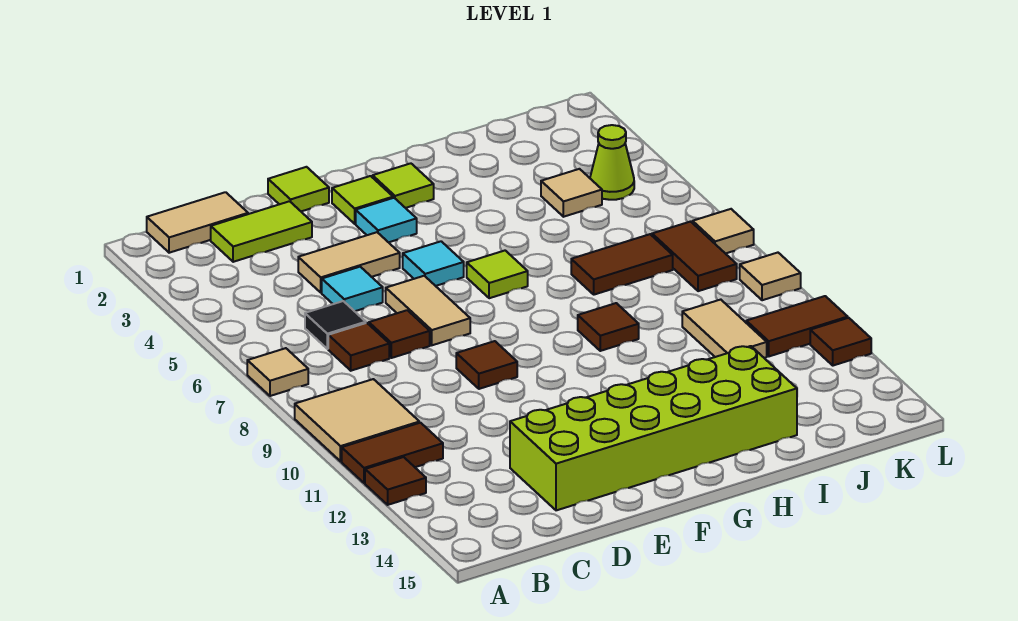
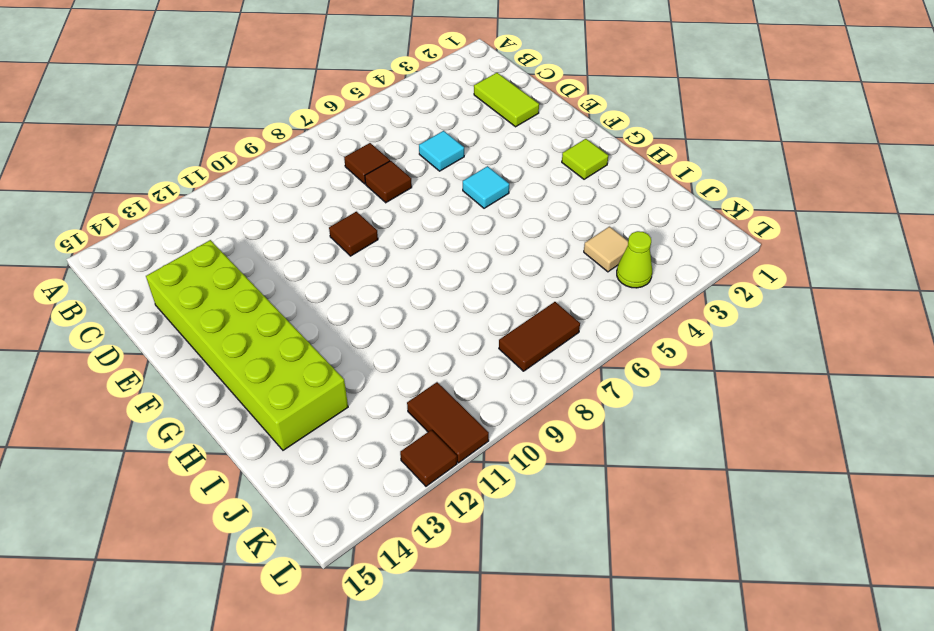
none -> tan 1x1 tile [247,348,308,396]
none -> tan 2x2 tile [295,379,419,461]
none -> brown 1x2 tile [342,423,443,483]
none -> brown 1x1 tile [365,457,426,505]

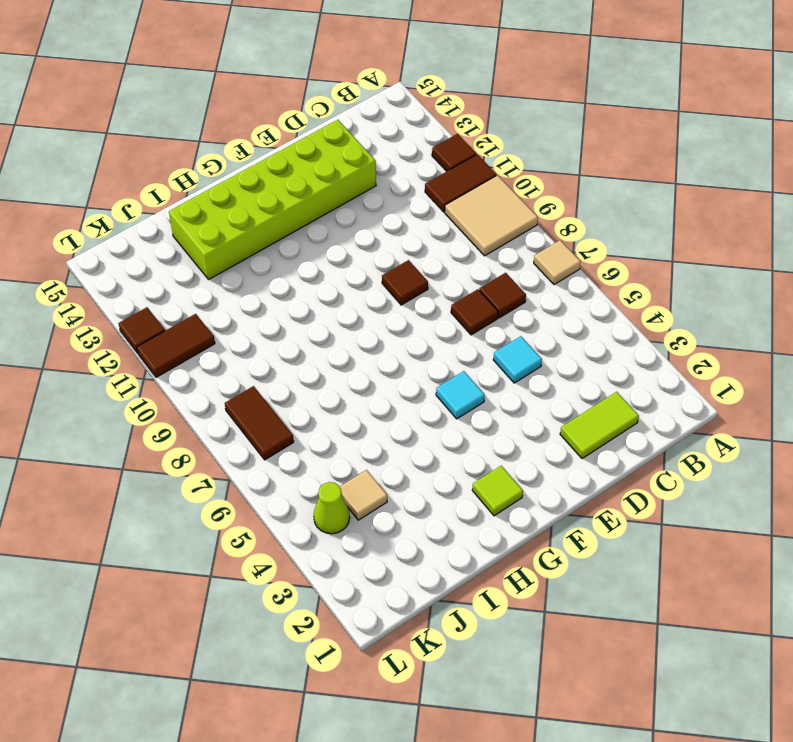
none -> tan 1x2 tile [147,192,248,253]
none -> black 1x1 tile [305,301,366,349]
none -> tan 1x2 tile [298,232,400,293]
none -> lime 1x1 tile [268,167,329,211]

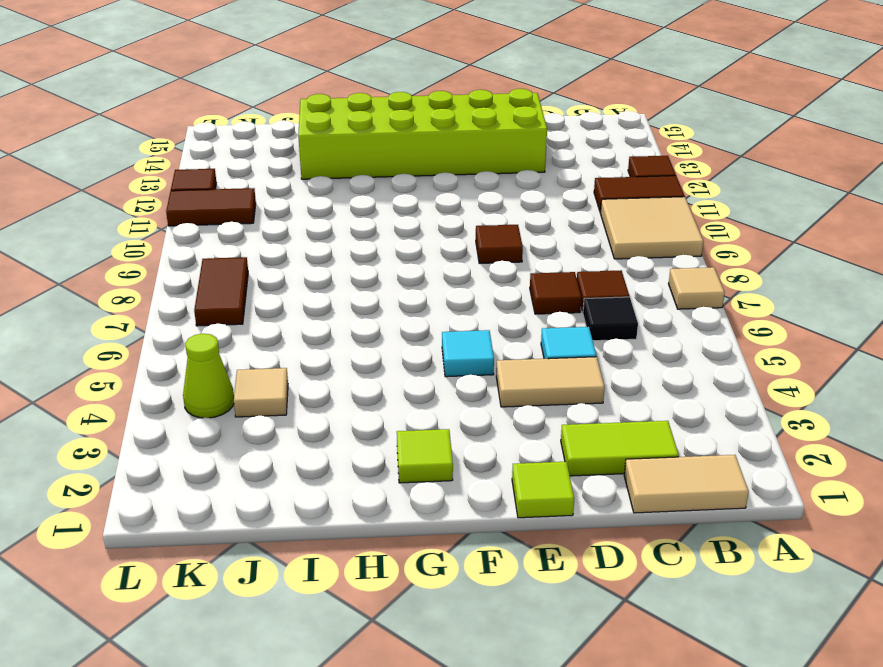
none -> tan 1x2 tile [386,276,470,345]
none -> lime 1x1 tile [332,176,393,224]
none -> cyan 1x1 tile [356,198,417,242]
none -> lime 1x1 tile [467,251,528,298]

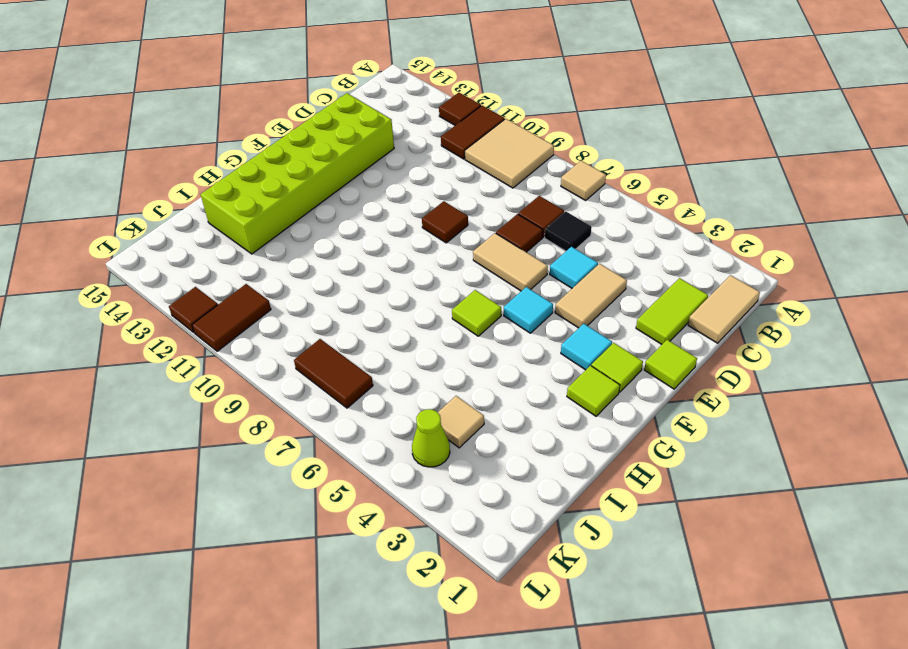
none -> brown 1x1 tile [578,303,639,351]
none -> brown 1x2 tile [571,234,673,295]
none -> tan 1x2 tile [682,300,767,358]
none -> tan 1x1 tile [693,209,754,254]

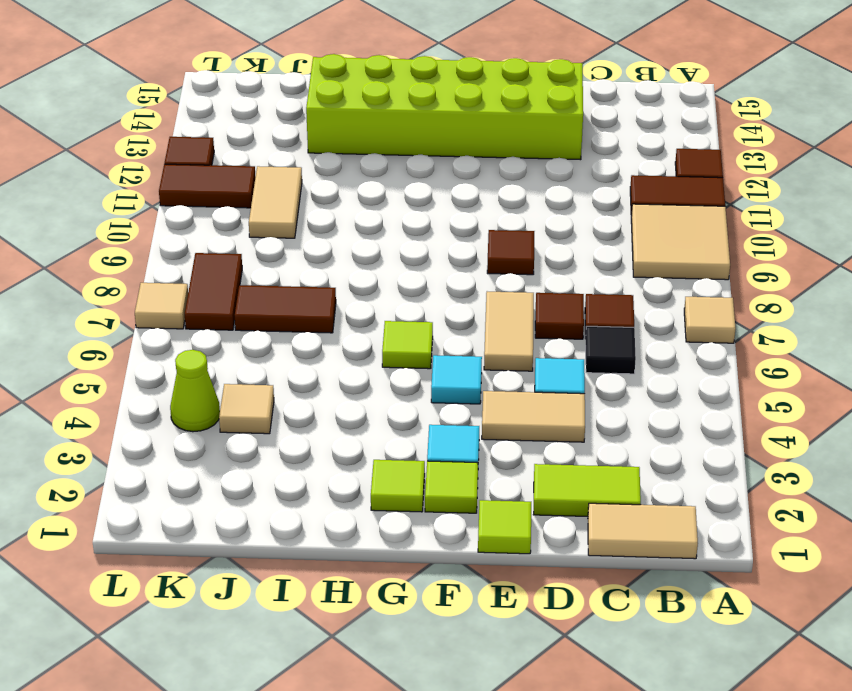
none -> brown 1x1 tile [578,303,639,351]
none -> tan 1x1 tile [740,253,801,300]

